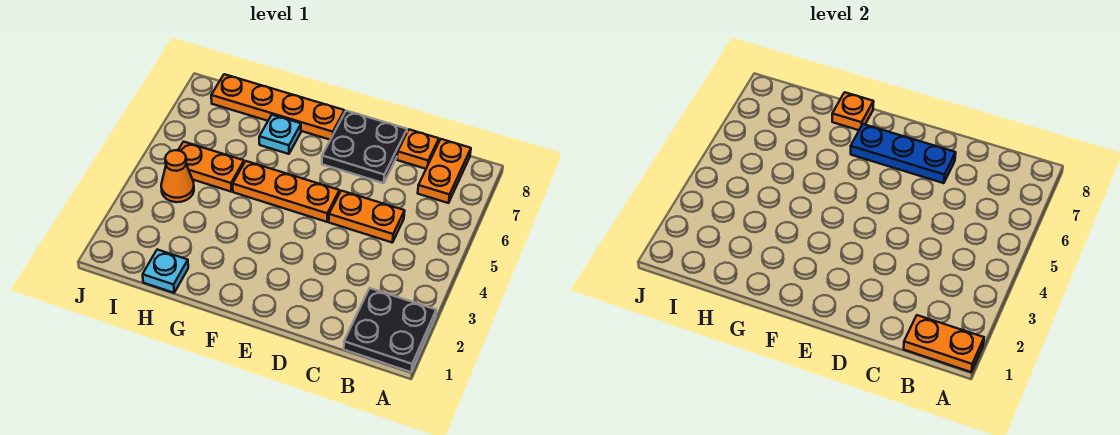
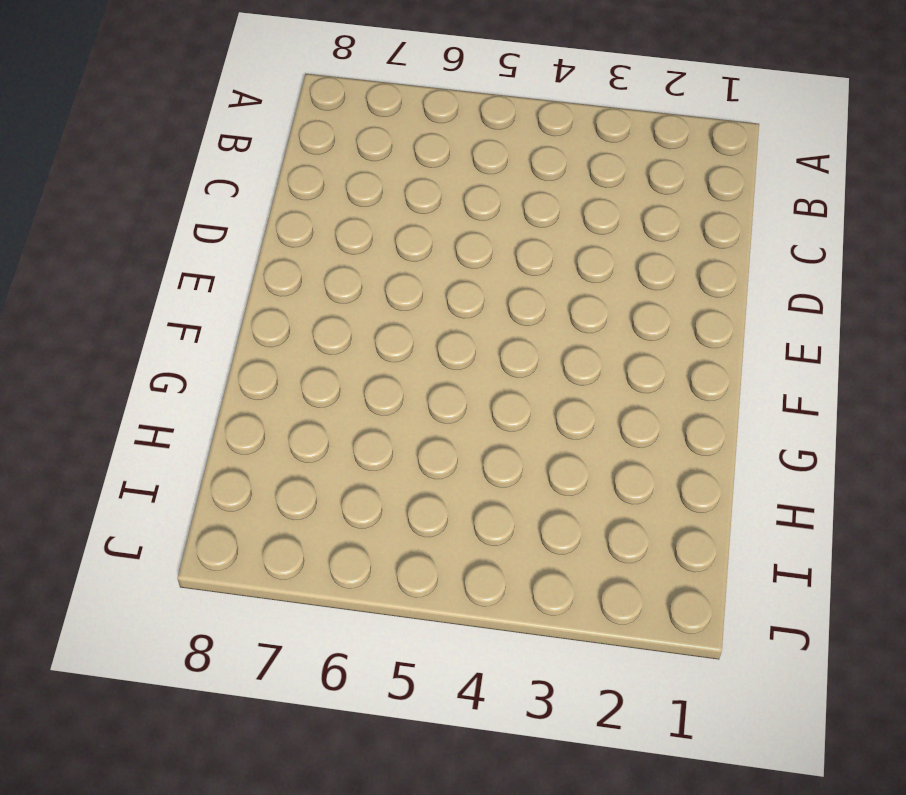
none -> black 2x2 plate [344,288,436,372]
none -> orange 1x2 plate [418,139,471,203]
none -> orange 1x2 plate [329,191,405,243]

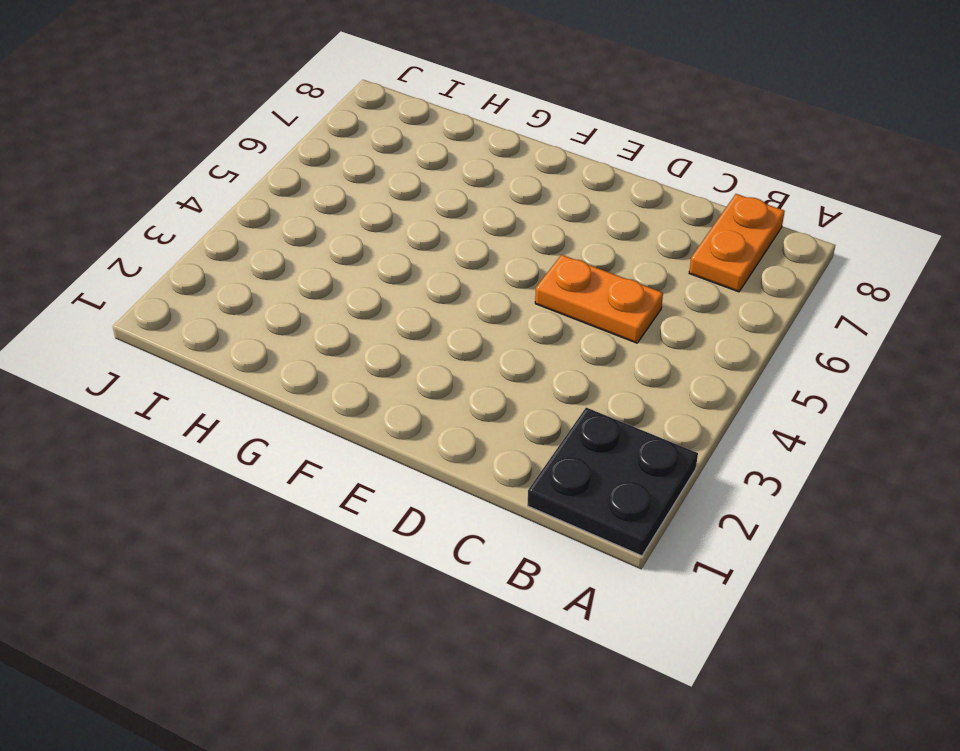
none -> orange 1x1 plate [397,130,439,169]
none -> black 2x2 plate [322,111,407,183]
none -> orange 1x3 plate [233,161,339,222]

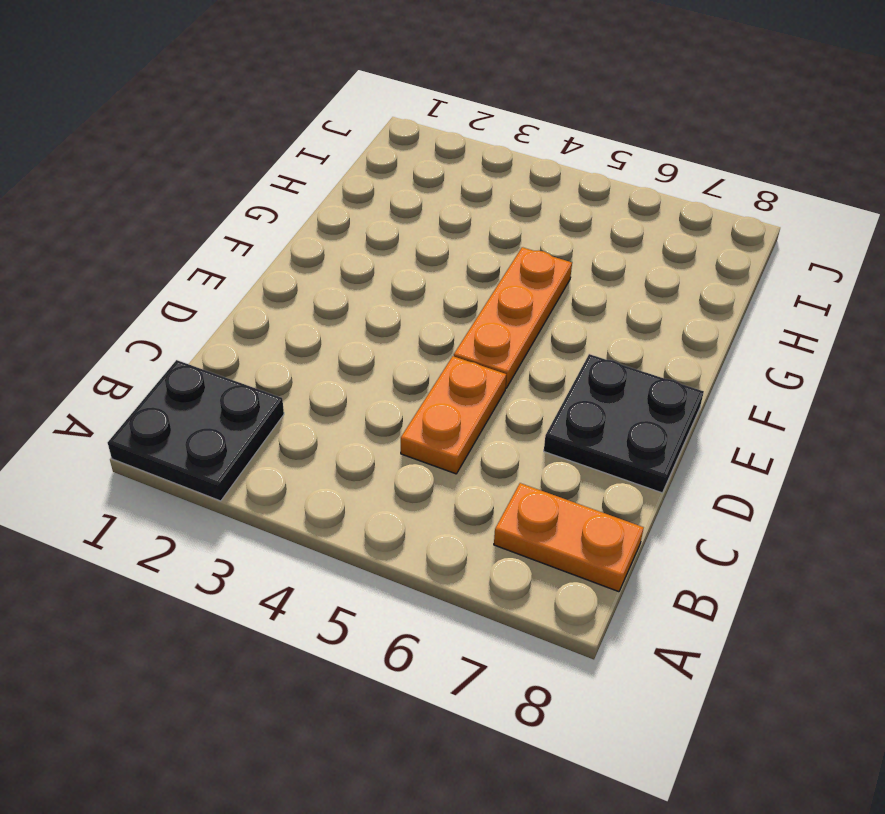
none -> orange 1x1 plate [397,130,439,169]
none -> orange 1x4 plate [211,74,344,140]
none -> cyan 1x1 plate [259,115,301,154]

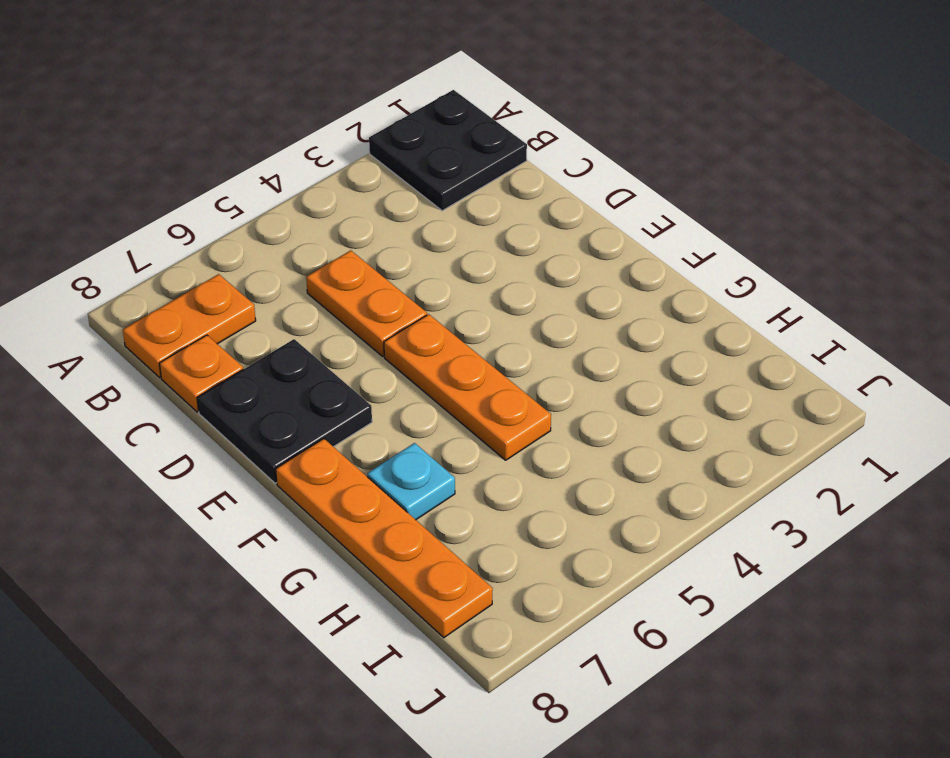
none -> cyan 1x1 plate [143,250,188,293]
none -> orange 1x2 plate [178,142,244,192]
none -> orange 1x1 cone [161,150,194,202]

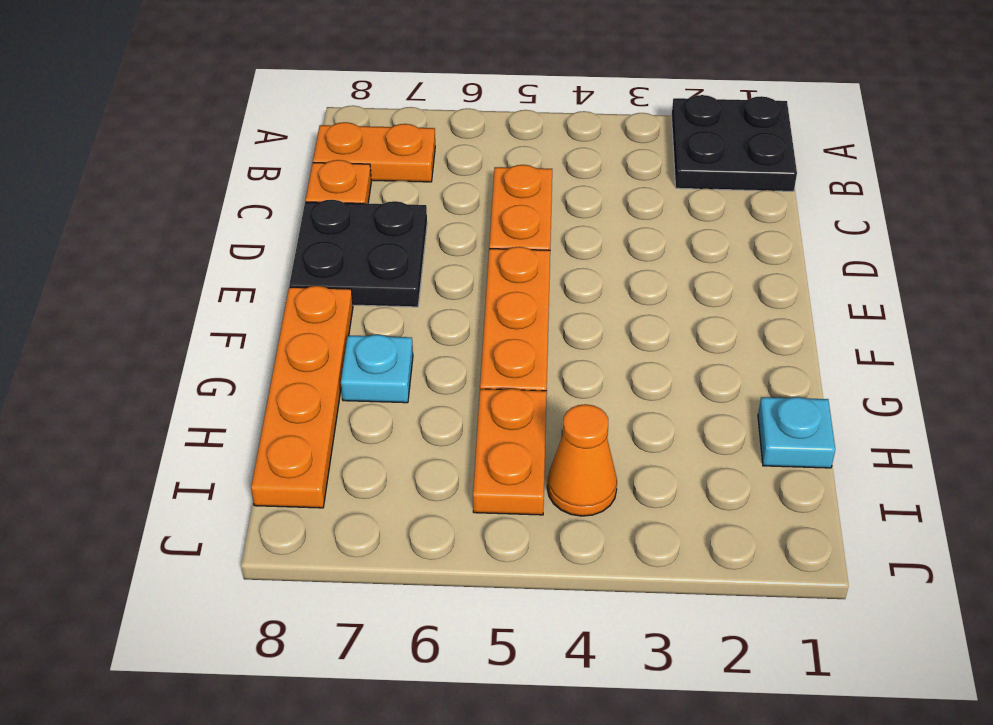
none -> orange 1x2 plate [904,315,984,372]
none -> blue 1x3 plate [851,124,956,183]
none -> orange 1x1 plate [832,92,874,130]

